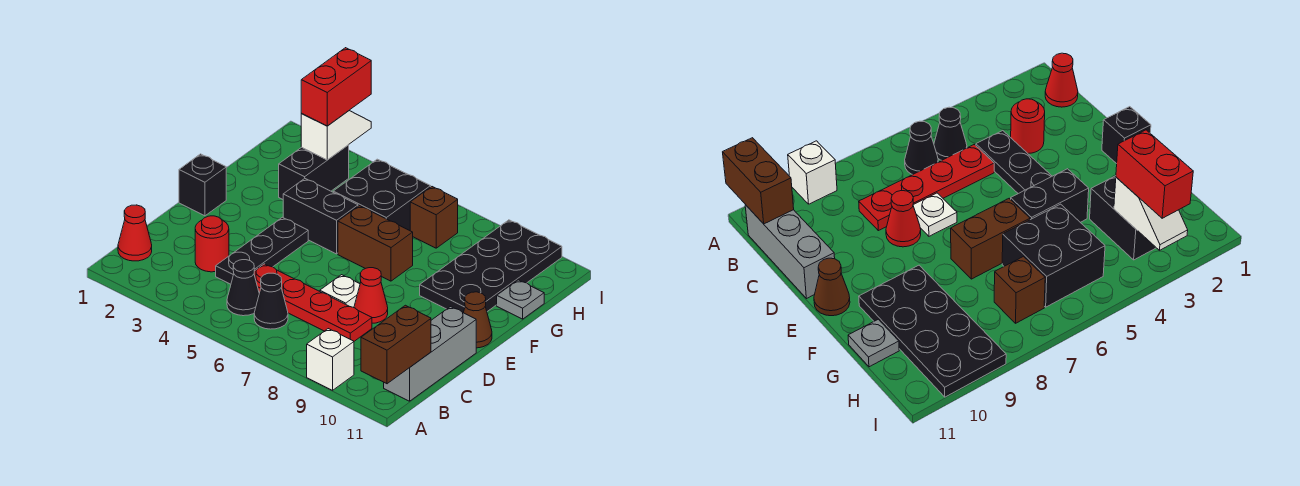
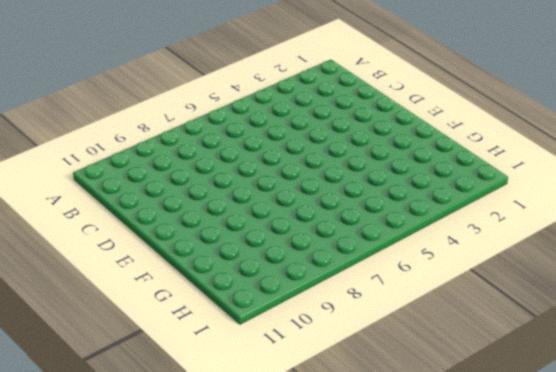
none -> white 1x1 brick [307,329,354,390]
none -> red 1x1 cone [118,205,152,261]
none -> black 1x1 cone [227,260,259,316]

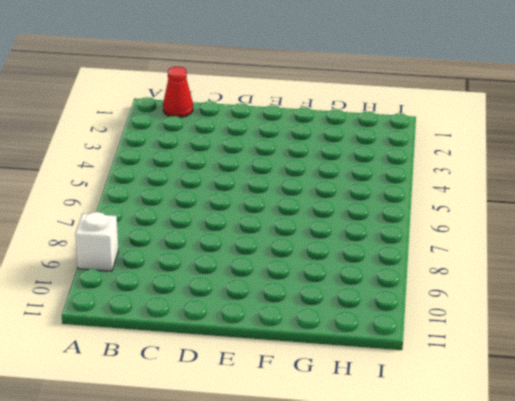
none -> black 1x1 cone [227,260,259,316]
none -> black 1x1 cone [254,273,288,329]
none -> grey 1x3 brick [384,307,476,401]

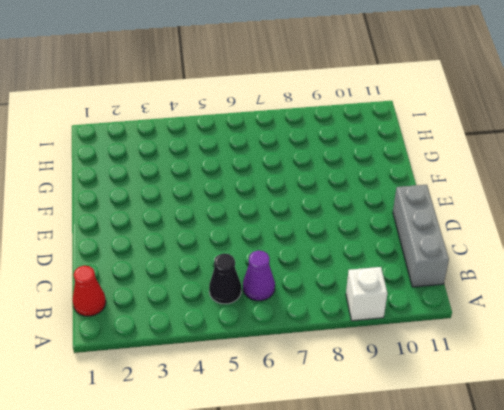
purple 1x1 cone [243,250,275,301] -> black 1x1 cone [254,273,288,329]
none -> red 1x1 round brick [195,216,229,272]
none -> black 1x3 plate [216,217,308,284]
none -> red 1x4 plate [254,264,372,341]

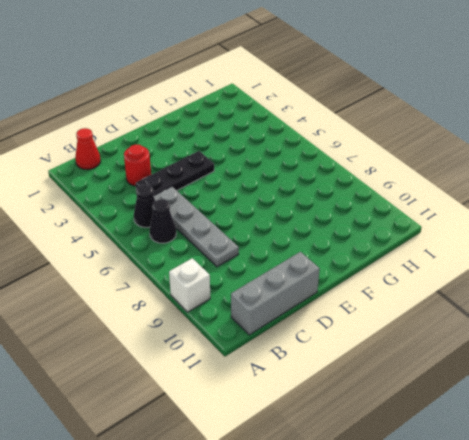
grey 1x4 plate [154,187,239,267] -> red 1x4 plate [254,264,372,341]
none -> white 1x1 plate [320,275,360,308]
none -> red 1x1 cone [354,268,388,323]
none -> black 1x1 brick [179,154,226,216]

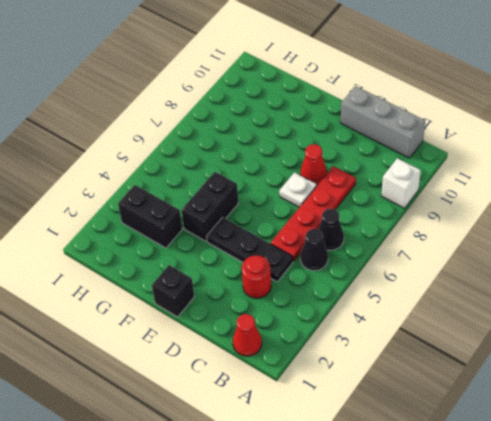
none -> brown 1x1 cone [463,292,492,348]
none -> brown 1x2 brick [338,206,413,281]
none -> black 2x4 plate [420,220,562,312]

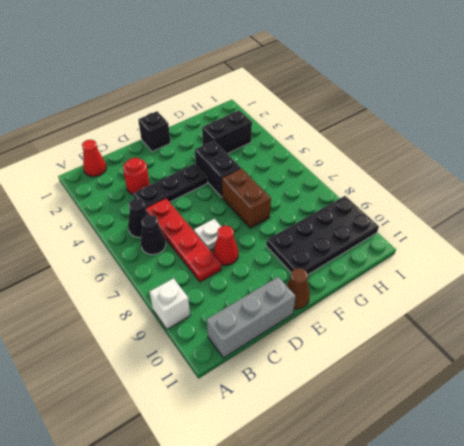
none -> black 2x2 brick [333,159,431,231]
none -> grey 1x1 plate [497,280,544,319]
none -> brown 1x1 brick [410,187,458,248]

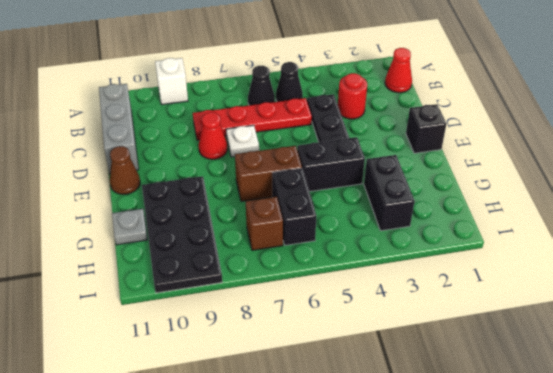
black 1x2 brick [272,168,316,245] -> black 2x2 brick [333,159,431,231]
none -> brown 1x2 brick [361,305,431,384]
none -> white 1x2 slope [301,111,371,160]
none -> red 1x2 brick [301,48,371,126]

